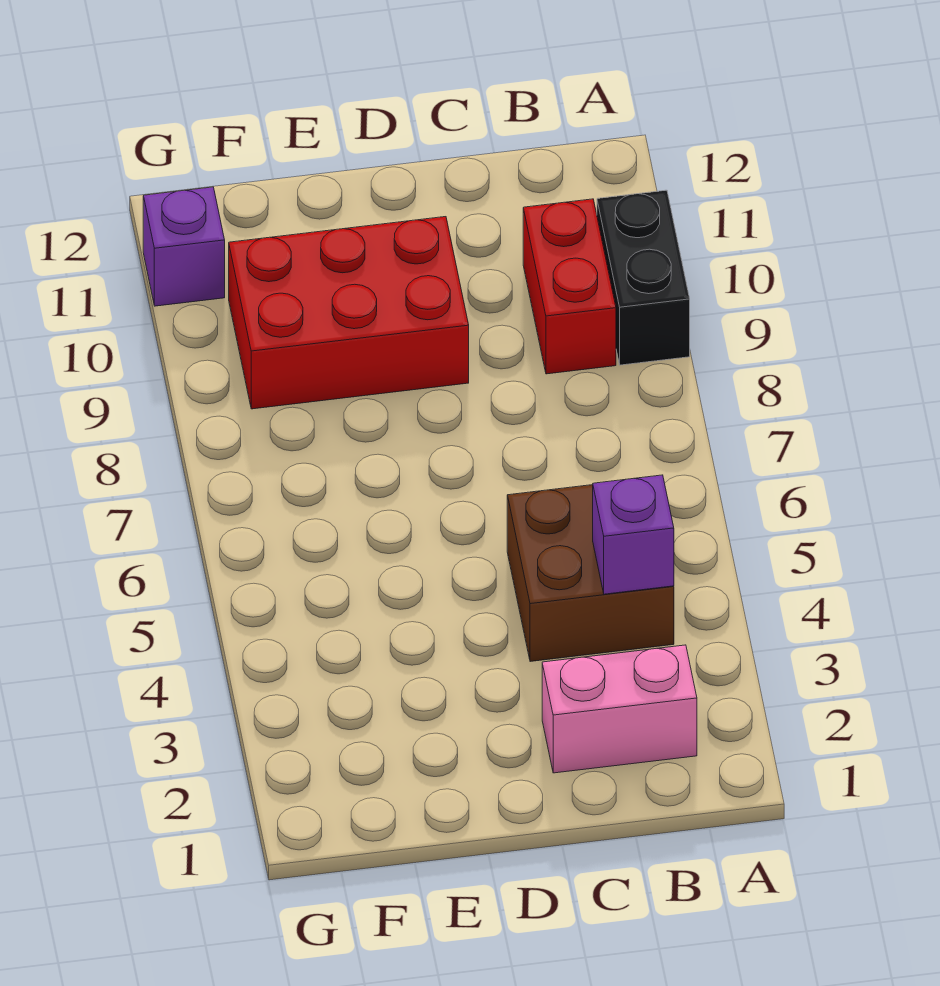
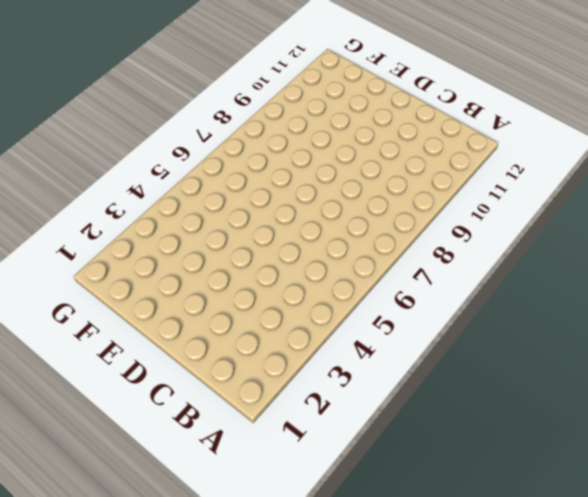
none -> black 1x2 brick [597,190,690,365]
none -> pink 1x2 brick [542,645,697,773]

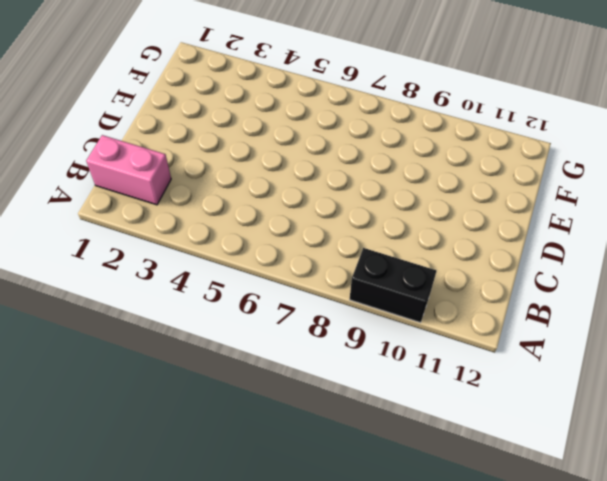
pink 1x2 brick [86,135,171,205] -> pink 1x2 brick turned to [542,645,697,773]
none -> brown 2x2 brick [507,485,674,662]
none -> red 1x2 brick [523,199,616,374]

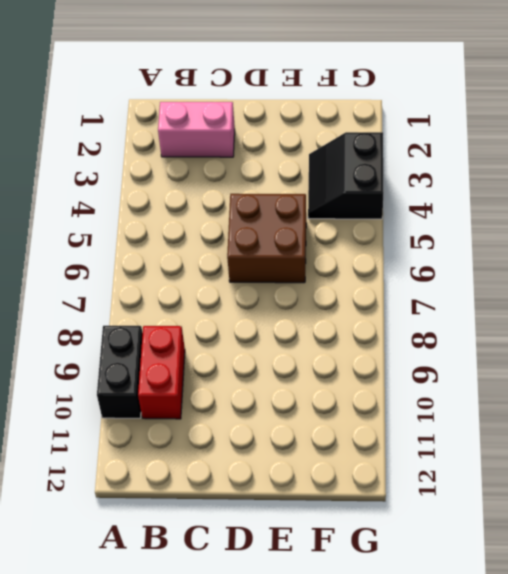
brown 2x2 brick [227,194,306,283] -> brown 2x2 brick moved to [507,485,674,662]
black 2x2 slope [308,132,384,219] -> none
none -> red 2x3 brick [229,217,469,409]
none -> purple 1x1 brick [143,187,225,306]

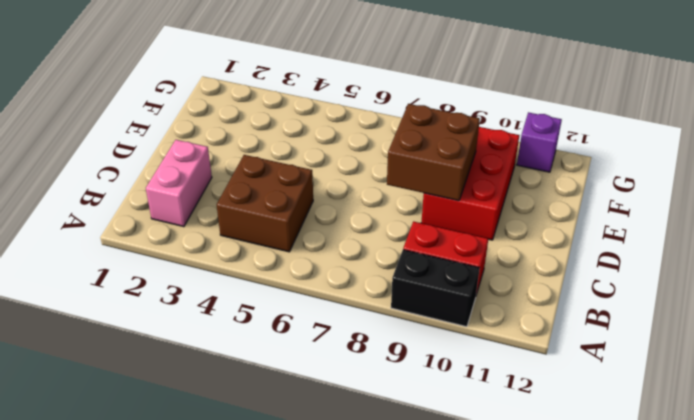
brown 2x2 brick [387,104,480,201] -> none
none -> purple 1x1 brick [593,475,674,594]

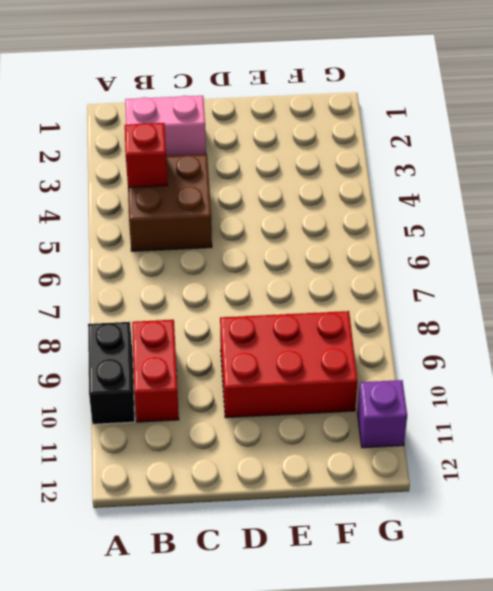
red 1x1 brick [125,123,168,188] -> purple 1x1 brick [593,475,674,594]

